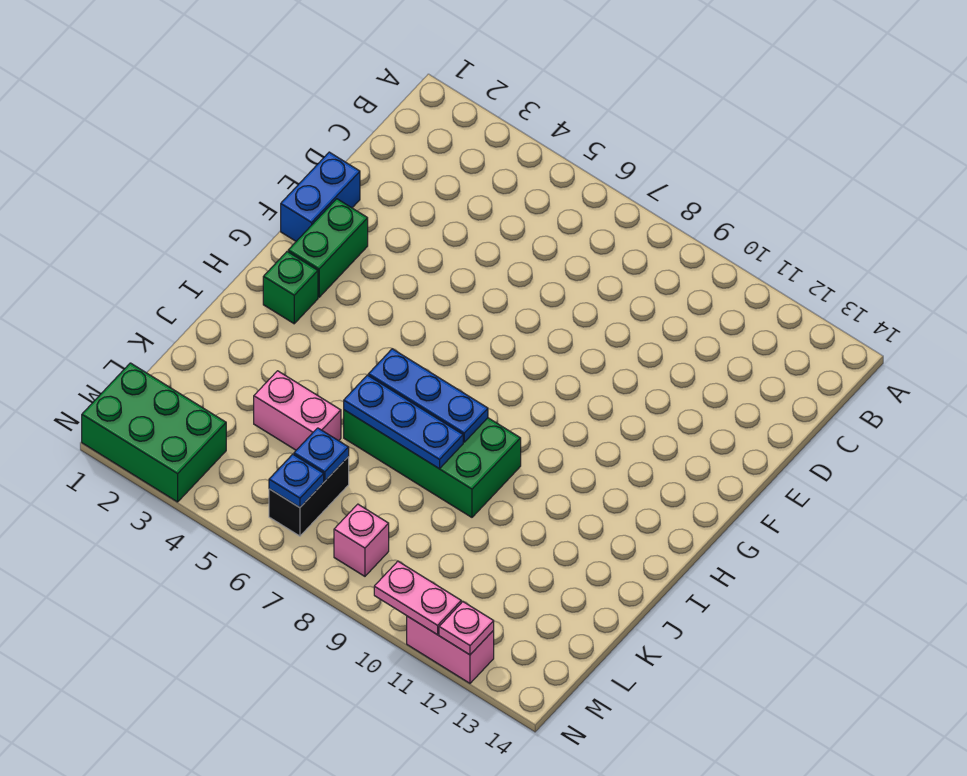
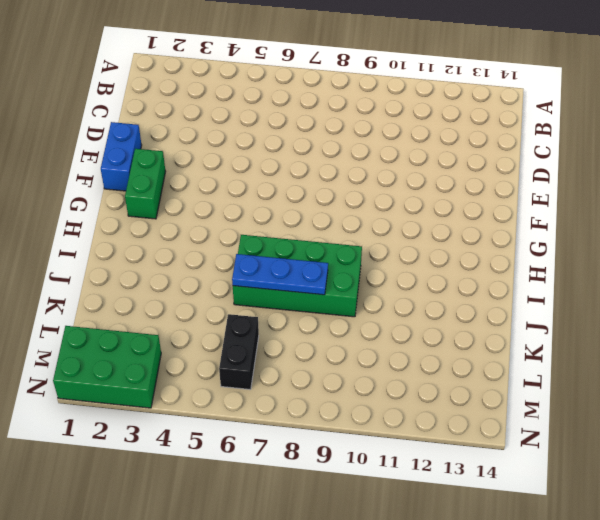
none -> green 1x1 brick [263,252,318,324]
none -> pink 1x2 brick [254,371,341,450]
none -> pink 1x1 brick [334,504,389,576]

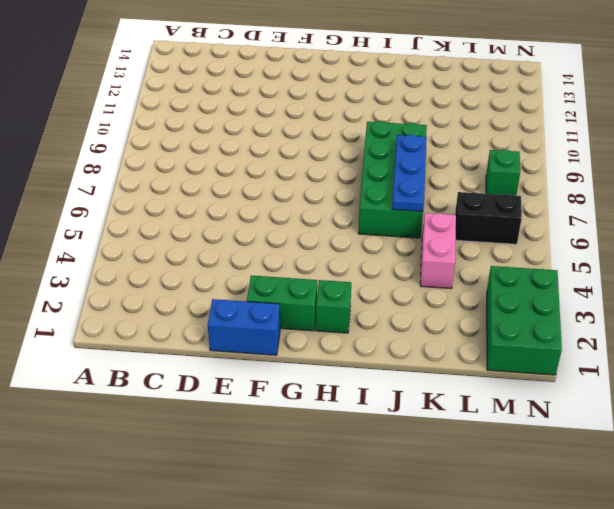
green 1x1 brick [486,150,520,196] -> pink 1x1 brick [334,504,389,576]
none -> pink 1x2 brick [407,616,494,683]
none -> blue 1x3 plate [368,349,488,442]
none -> blue 1x1 plate [294,428,349,481]

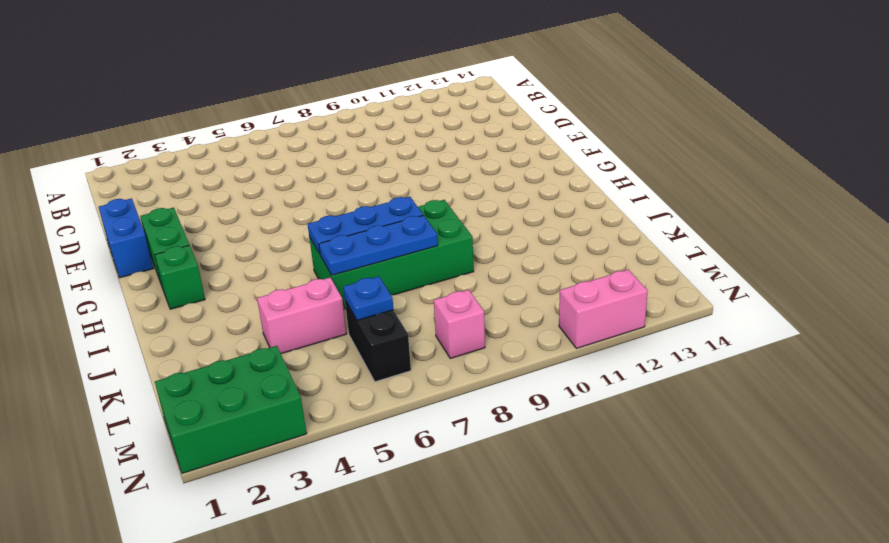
none -> blue 1x1 plate [269,454,324,507]
none -> pink 1x2 plate [374,561,461,635]
none -> pink 1x1 plate [439,602,494,655]

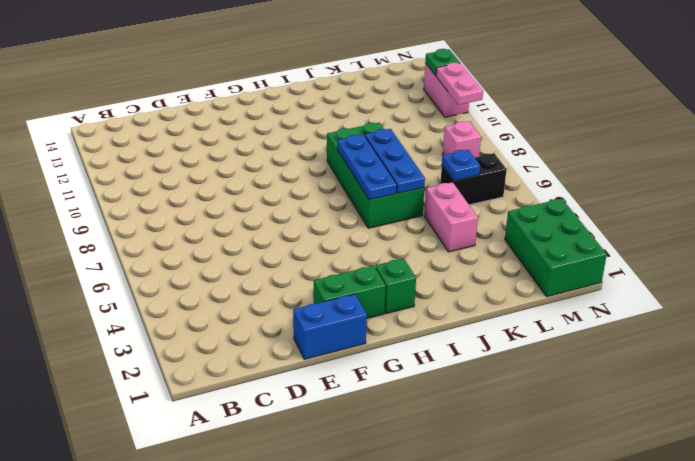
green 1x1 plate [425,49,460,75] -> pink 1x1 plate [439,602,494,655]
none -> blue 1x1 plate [269,454,324,507]

